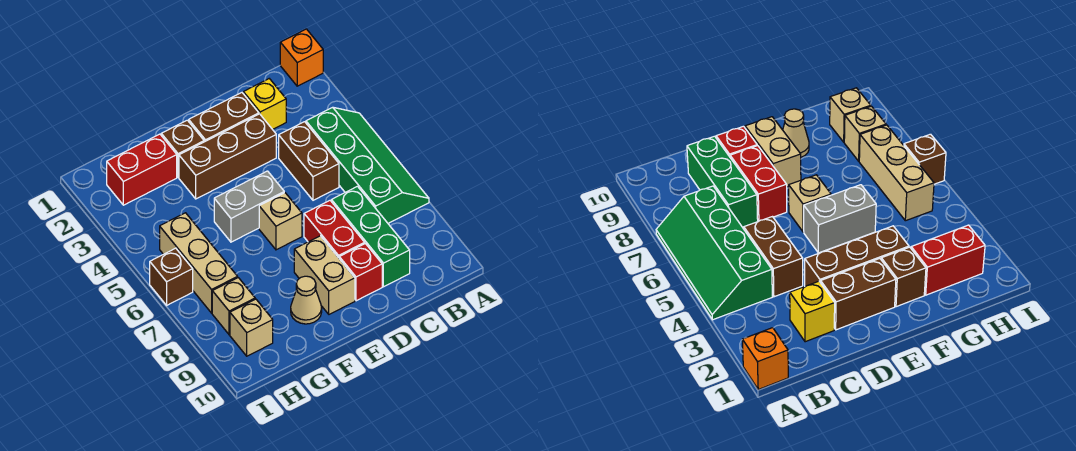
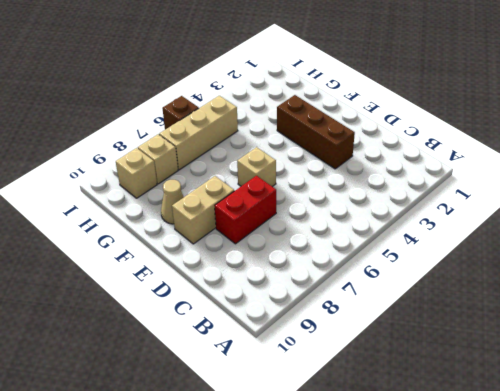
none -> orange 1x1 brick [280,29,323,86]
none -> green 2x4 slope [306,107,429,223]
none -> yellow 1x1 brick [243,79,286,129]

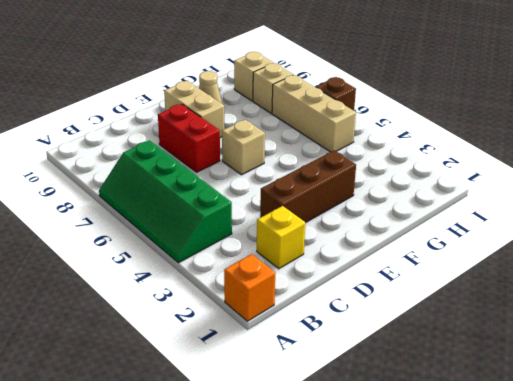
none -> brown 1x2 brick [279,122,339,200]
none -> green 1x3 brick [331,186,410,287]
none -> brown 1x2 brick [189,93,259,142]

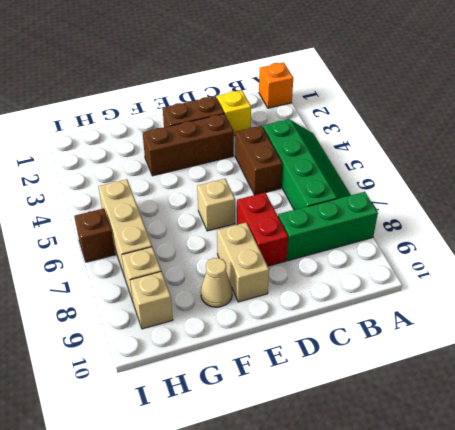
green 1x3 brick [278,192,378,261] -> green 1x3 brick turned to [331,186,410,287]
none -> red 1x1 brick [339,244,382,301]
none -> grey 1x2 brick [214,171,284,242]
none -> brown 1x1 brick [161,120,204,177]

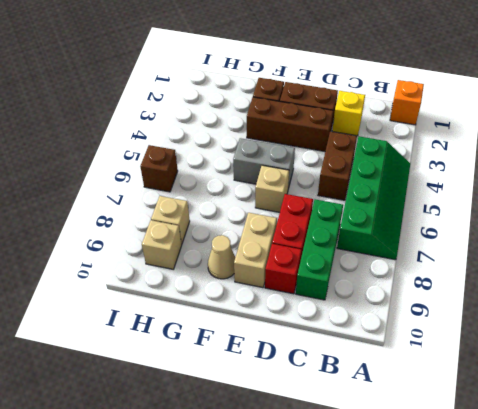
none -> red 1x2 brick [107,134,177,205]
none -> tan 1x3 brick [160,213,238,313]

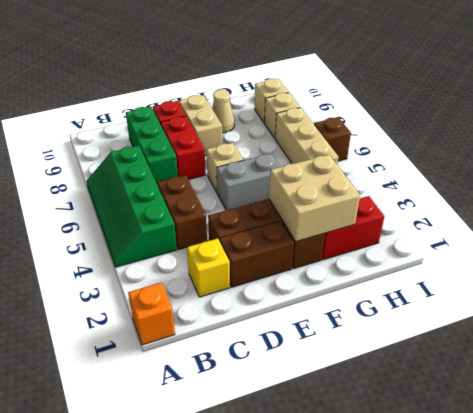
tan 2x2 brick [269,155,360,242] -> none

